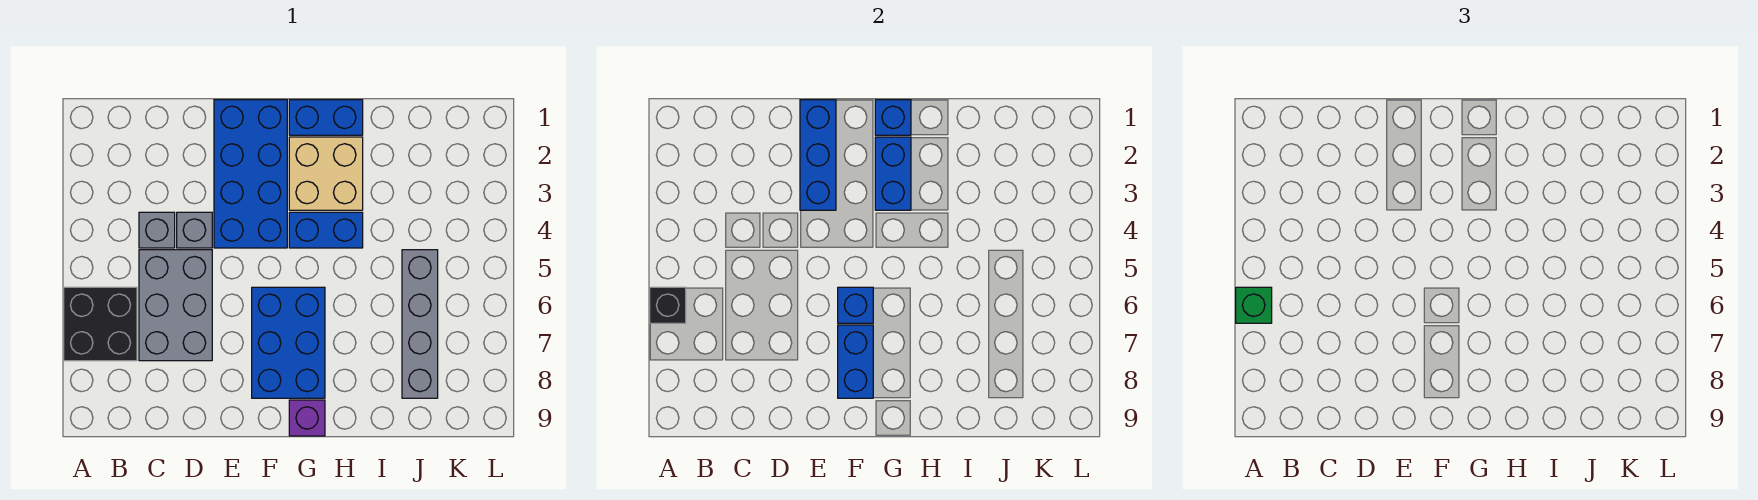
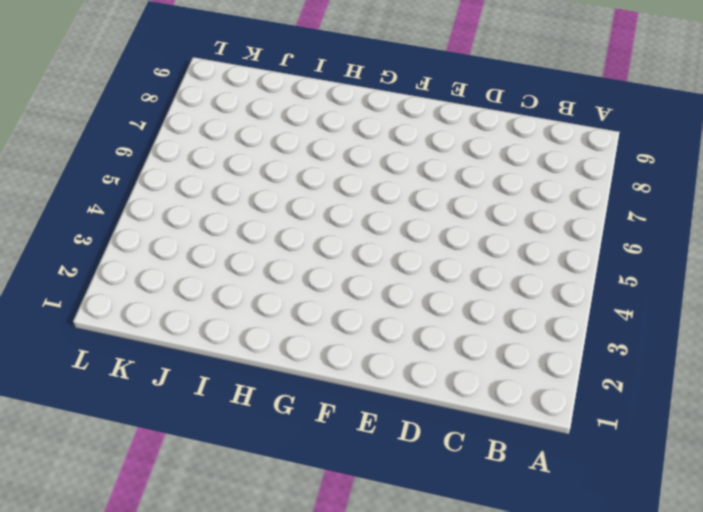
none -> black 2x2 brick [64,287,137,361]
none -> grey 1x1 brick [139,212,175,248]
none -> grey 2x3 brick [139,250,212,361]

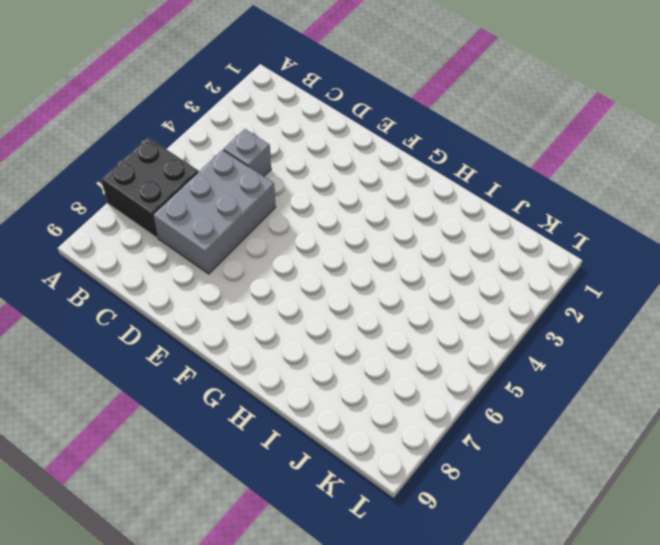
none -> grey 1x1 brick [177,212,212,248]
none -> blue 2x4 brick [214,100,287,248]
none -> blue 2x3 brick [252,287,325,398]

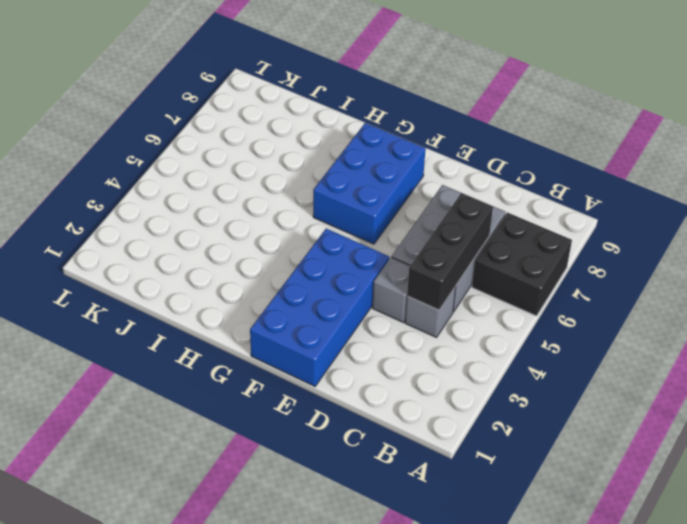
black 1x3 brick [407,193,493,310] -> none
none -> blue 1x2 brick [289,100,363,135]
none -> tan 2x2 brick [289,137,363,210]
none -> blue 1x2 brick [289,212,363,248]

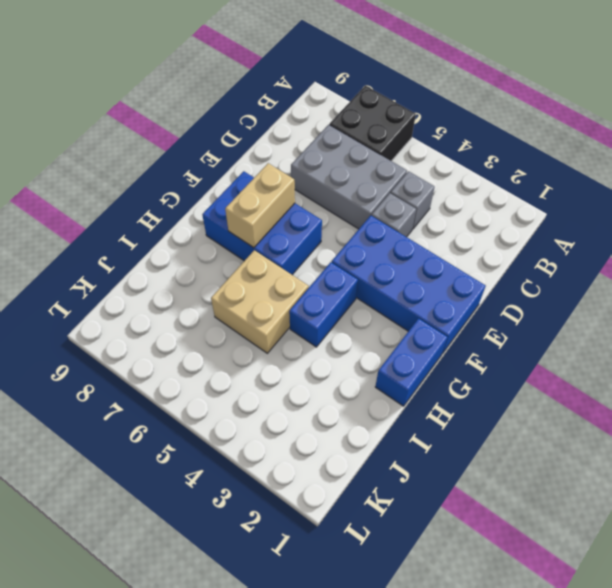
tan 1x2 brick [225,163,295,248] -> blue 1x2 brick [838,325,873,398]
tan 2x2 brick [211,250,309,353] -> tan 2x2 brick moved to [289,137,363,210]
none -> purple 1x1 brick [289,400,325,436]
none -> grey 1x4 brick [402,250,438,398]
none -> black 1x1 brick [650,287,686,323]

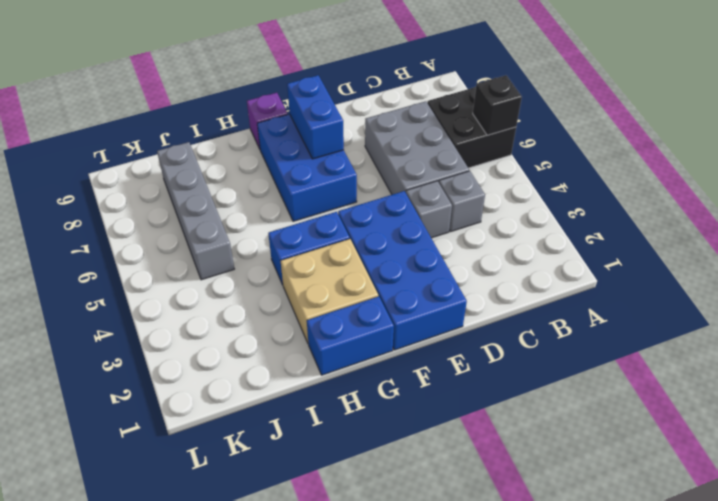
none -> blue 1x3 brick [800,100,836,210]
none -> blue 1x1 brick [838,287,873,323]
none -> blue 1x1 brick [875,100,911,135]

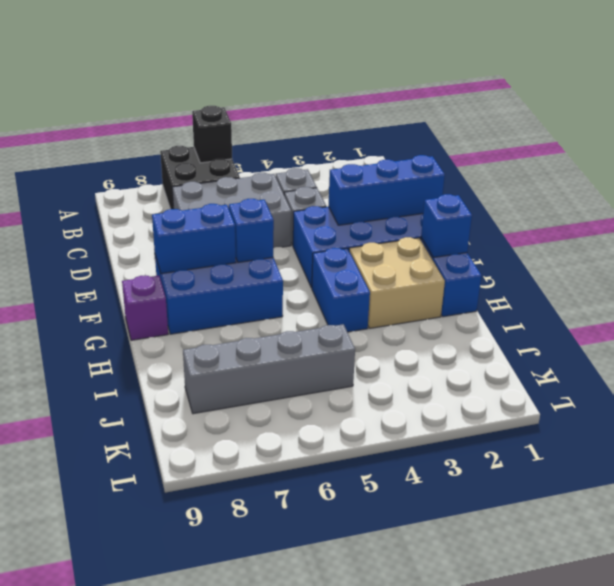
none -> blue 1x2 brick [875,137,911,210]
none -> green 1x1 brick [1236,287,1272,323]

